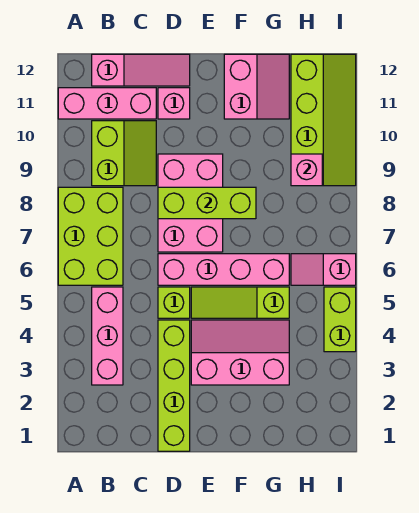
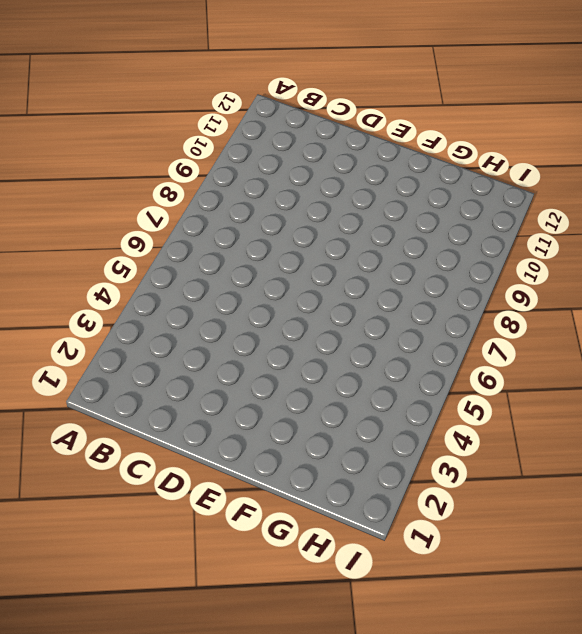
none -> lime 2x3 brick [58,187,123,285]
none -> pink 1x3 brick [58,88,156,119]
none -> pink 1x3 brick [92,287,123,385]

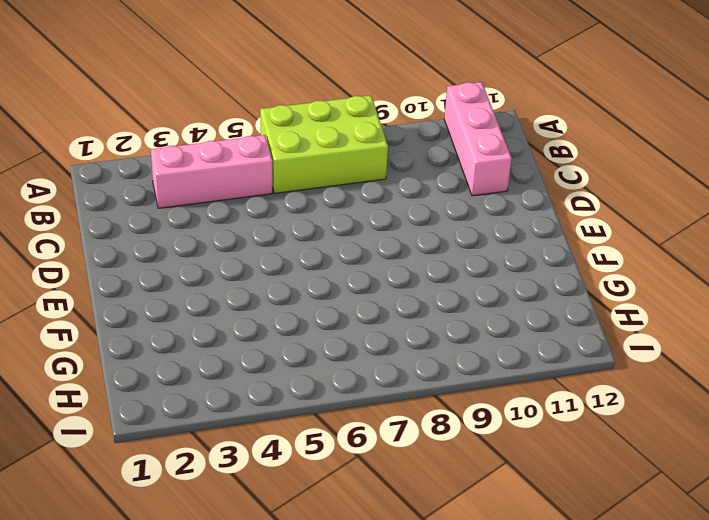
none -> lime 2x2 slope [92,121,156,186]
none -> pink 1x3 slope [92,54,190,86]
none -> lime 1x4 brick [158,320,190,451]

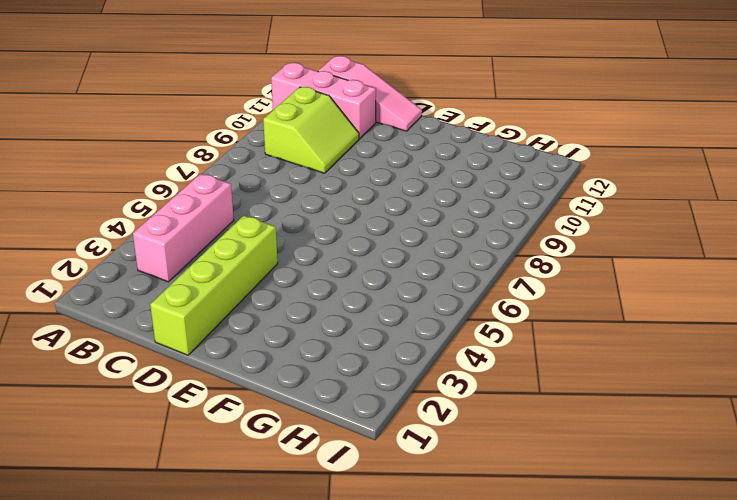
none -> lime 2x3 brick [58,187,123,285]
none -> lime 1x1 brick [158,287,190,318]
none -> pink 1x4 brick [158,254,289,285]

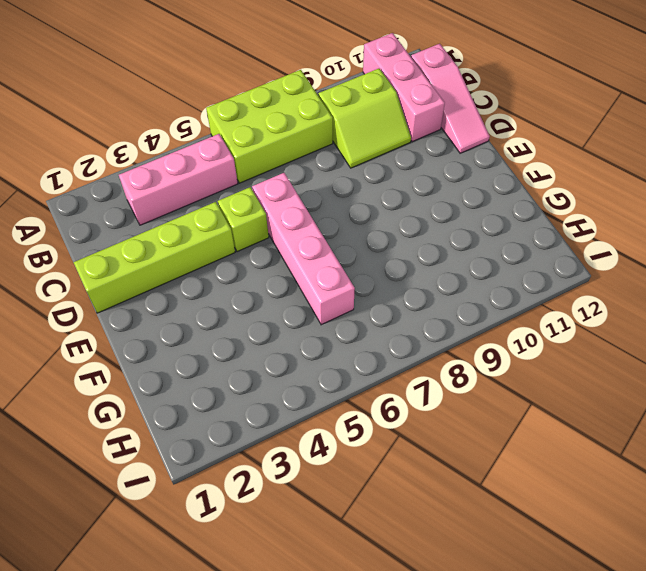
none -> pink 2x3 brick [158,154,223,252]
none -> pink 1x1 brick [158,88,190,119]
none -> pink 2x3 slope [191,320,289,385]

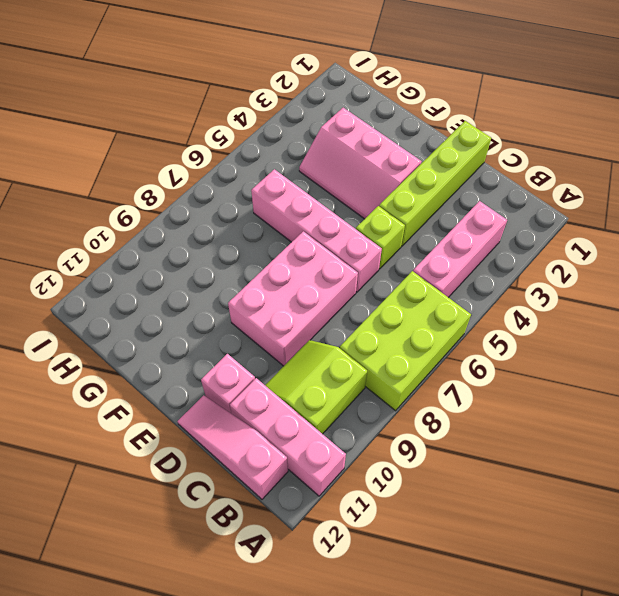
none -> lime 1x3 slope [191,287,289,318]
none -> pink 2x2 slope [224,54,289,119]
none -> pink 1x2 slope [291,254,356,285]

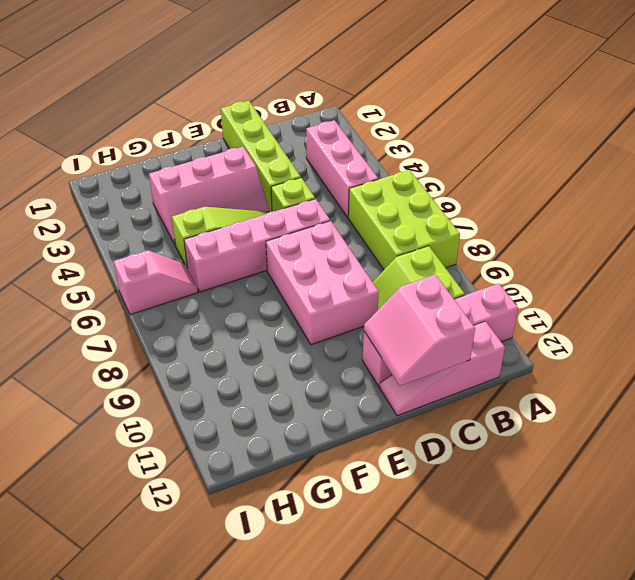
pink 2x2 slope [364,275,475,386] -> pink 2x2 slope moved to [224,54,289,119]
none -> lime 2x4 slope [291,54,356,186]
none -> lime 1x2 brick [324,287,356,352]
none -> lime 1x3 brick [158,187,256,219]

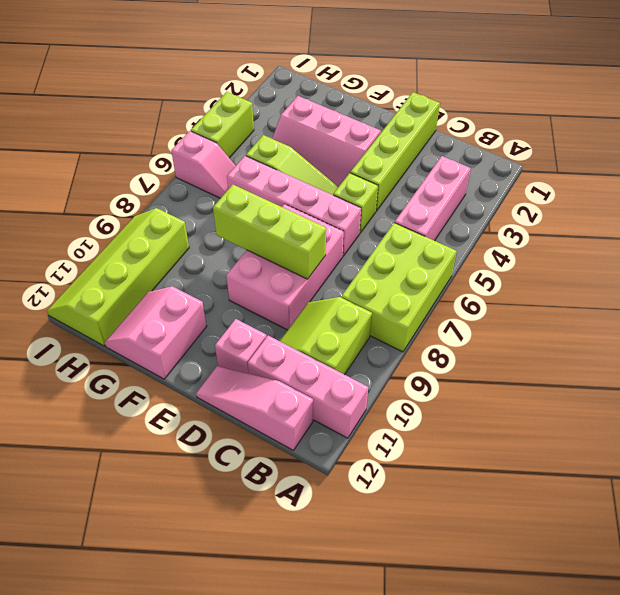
none -> pink 1x1 brick [291,154,322,186]

